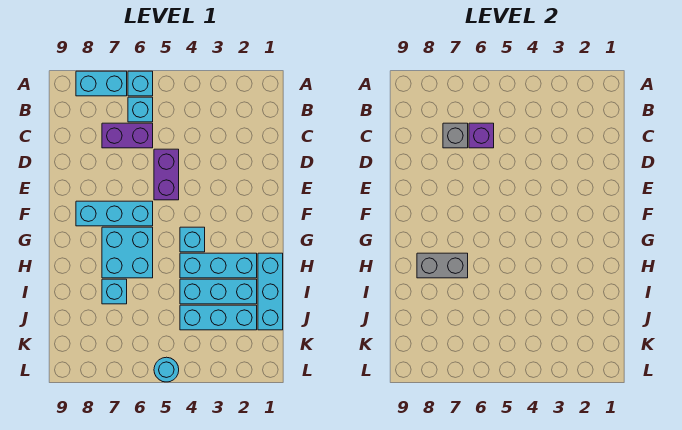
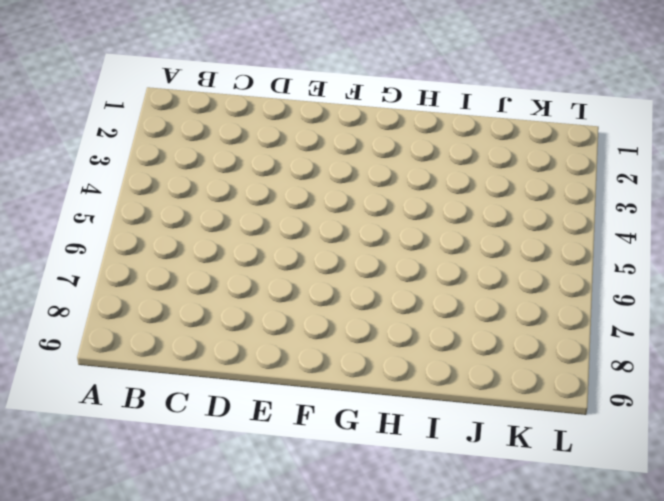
none -> cyan 1x1 brick [128,71,153,96]
none -> cyan 1x2 brick [76,71,127,96]
none -> cyan 1x1 brick [128,97,153,122]

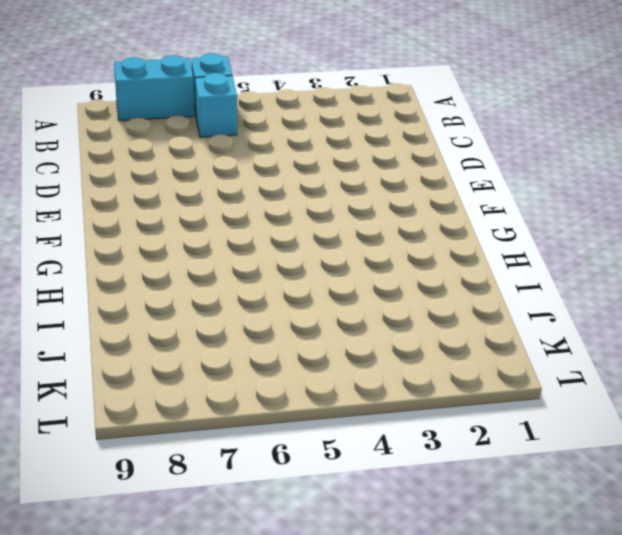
none -> purple 1x2 brick [102,123,153,148]
none -> purple 1x2 brick [154,149,179,200]
none -> cyan 1x3 brick [76,201,153,226]

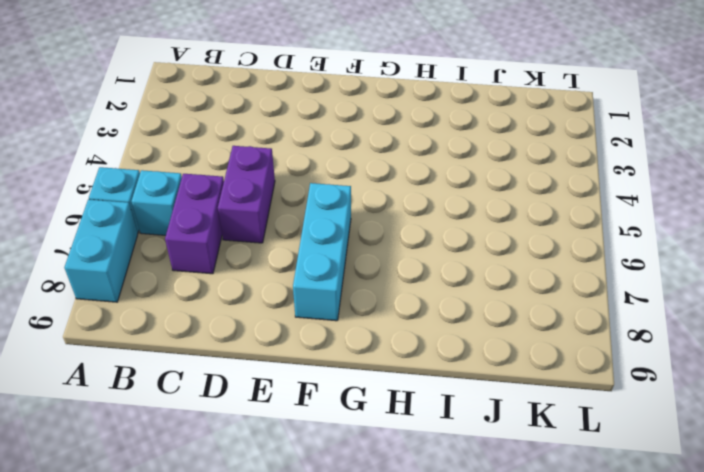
purple 1x2 brick [218,146,275,243] -> purple 1x2 brick turned to [154,149,179,200]
none -> cyan 1x1 brick [180,227,205,252]
none -> cyan 2x2 brick [102,227,153,278]
none -> cyan 1x3 brick [258,253,283,330]

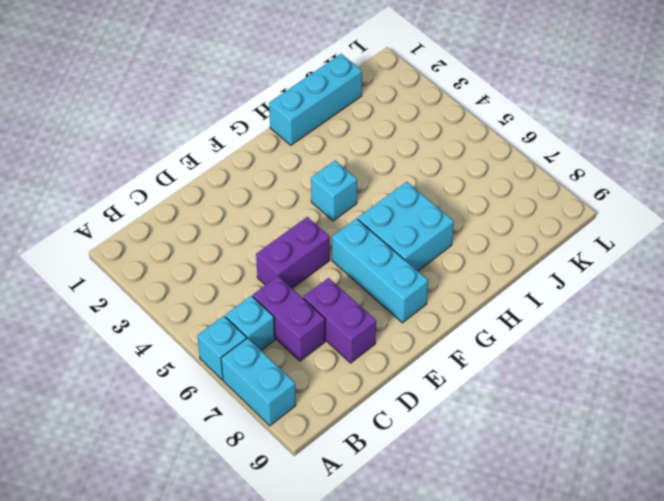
purple 1x2 brick [303,278,376,363] -> none
none -> cyan 1x3 brick [180,253,257,278]
none -> cyan 1x3 brick [180,279,257,304]
none -> cyan 1x1 brick [102,279,127,304]

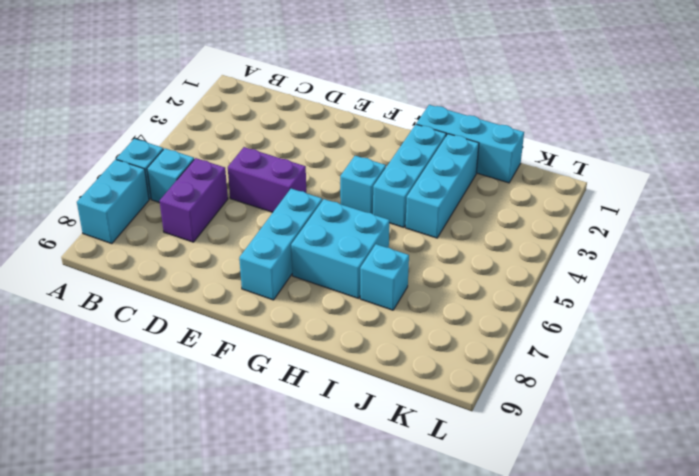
none -> cyan 1x3 brick [180,305,257,330]
none -> cyan 1x1 round brick [154,357,179,382]
none -> purple 1x1 brick [469,123,494,148]

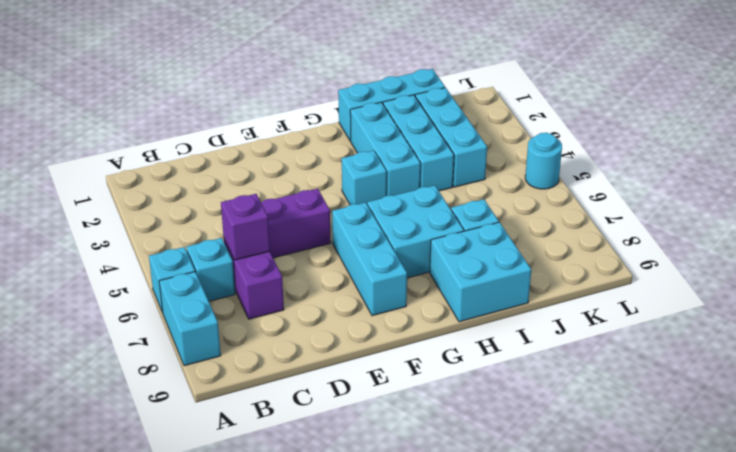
cyan 2x2 brick [430,222,531,322] -> none
none -> grey 1x1 brick [443,123,468,148]
none -> grey 1x2 brick [417,253,468,278]

